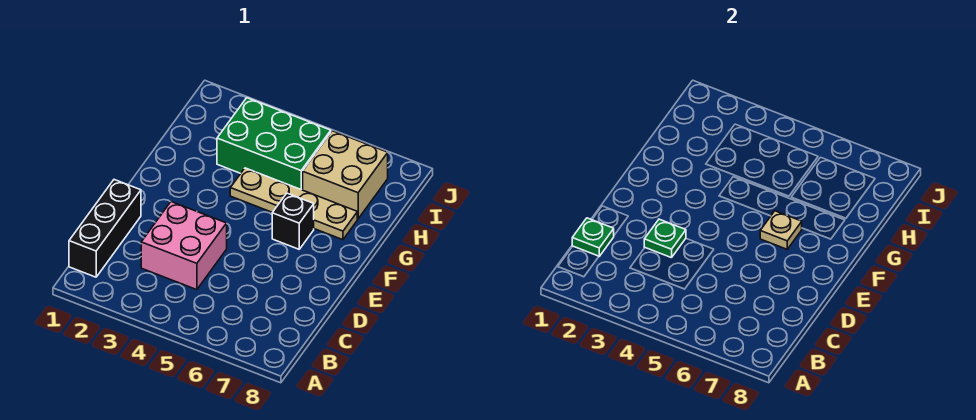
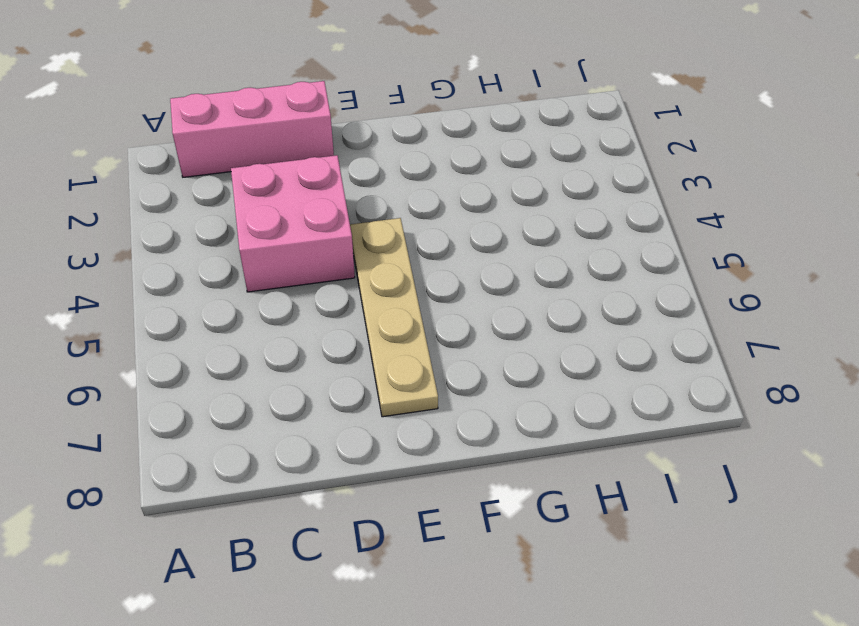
pink 1x3 brick [170,81,334,177] -> black 1x3 brick [69,180,141,277]
tan 1x4 plate [350,218,438,417] -> tan 1x4 plate moved to [230,168,357,240]
none -> black 1x1 brick [272,193,314,249]
none -> green 2x3 brick [217,98,331,190]

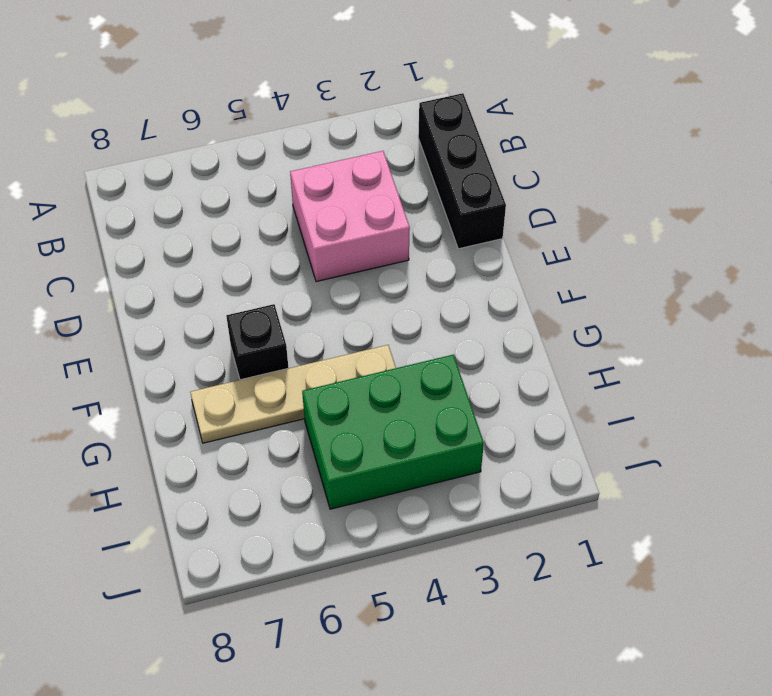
none -> tan 2x2 brick [303,131,388,219]
none -> green 1x1 plate [572,218,614,256]

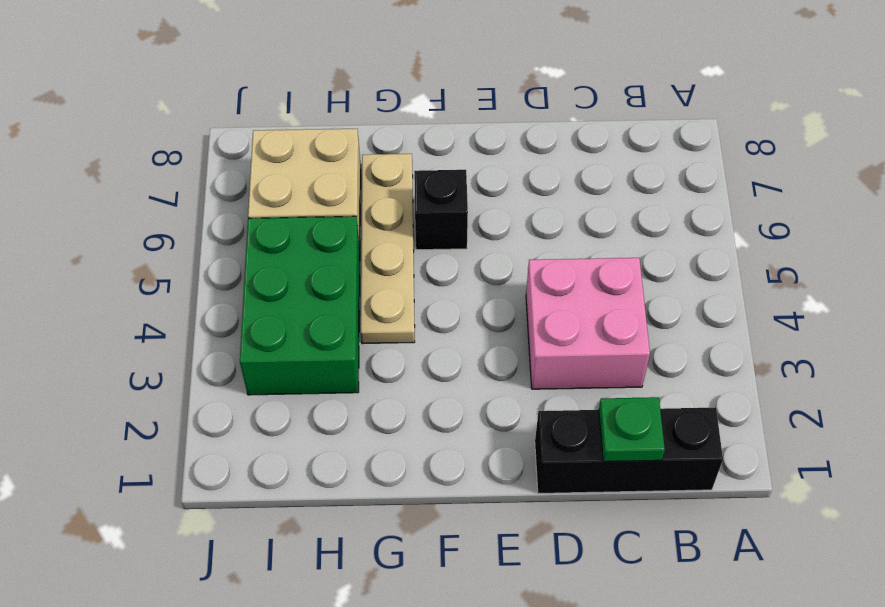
none -> green 1x1 plate [644,219,686,258]
none -> tan 1x1 plate [760,211,802,249]

